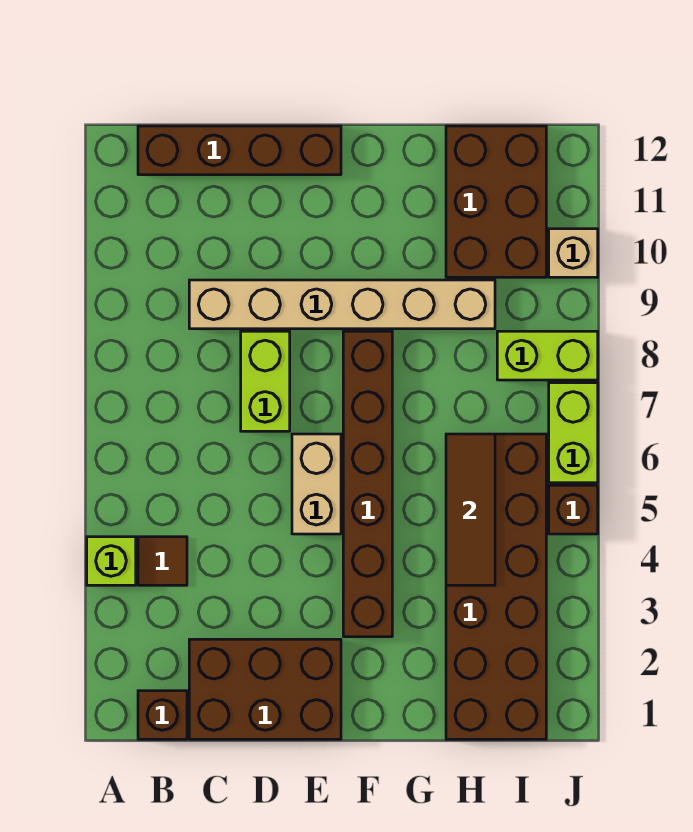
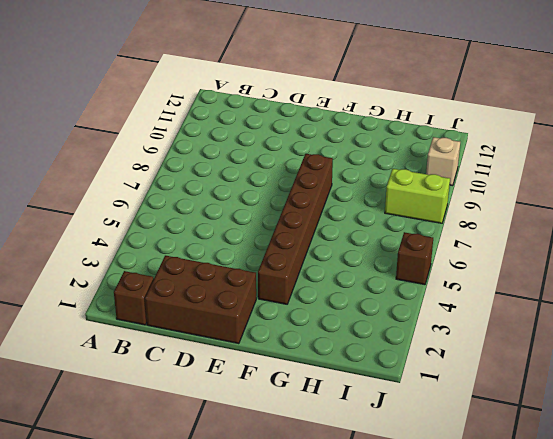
none -> lime 1x1 brick [87,537,136,585]
none -> brown 1x1 tile [138,537,187,585]
none -> brown 1x4 brick [138,126,341,175]

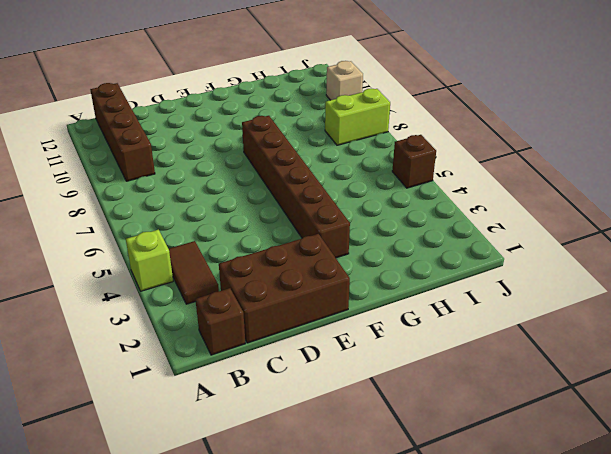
brown 1x2 tile [169,241,219,304] -> brown 1x1 tile [138,537,187,585]
brown 1x4 brick [90,83,155,181] -> brown 1x4 brick turned to [138,126,341,175]
none -> tan 1x6 brick [189,280,495,329]
none -> lime 1x2 brick [241,331,290,431]
none -> tan 1x2 brick [292,434,341,534]

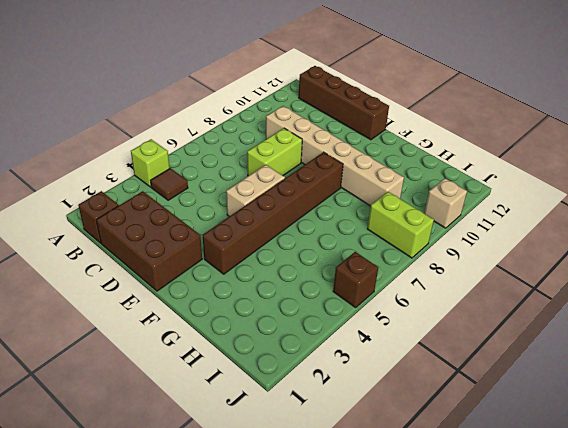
none -> brown 2x6 brick [446,434,546,739]
none -> brown 2x3 brick [446,126,546,277]
none -> lime 1x2 brick [549,383,598,483]

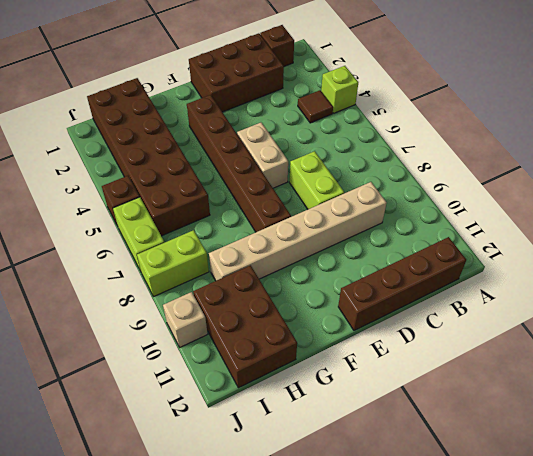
none -> brown 1x3 tile [446,434,495,585]

